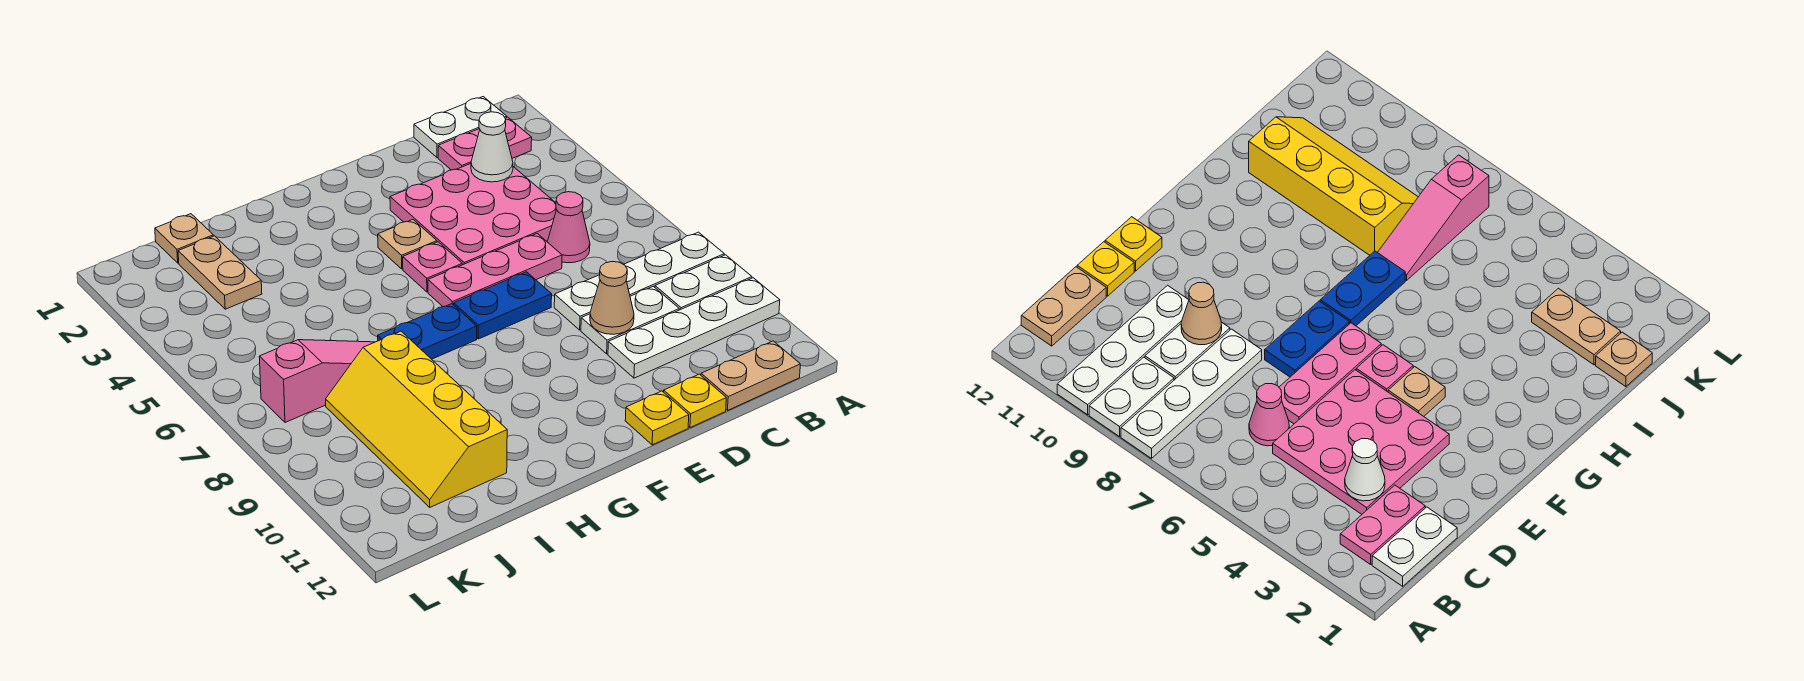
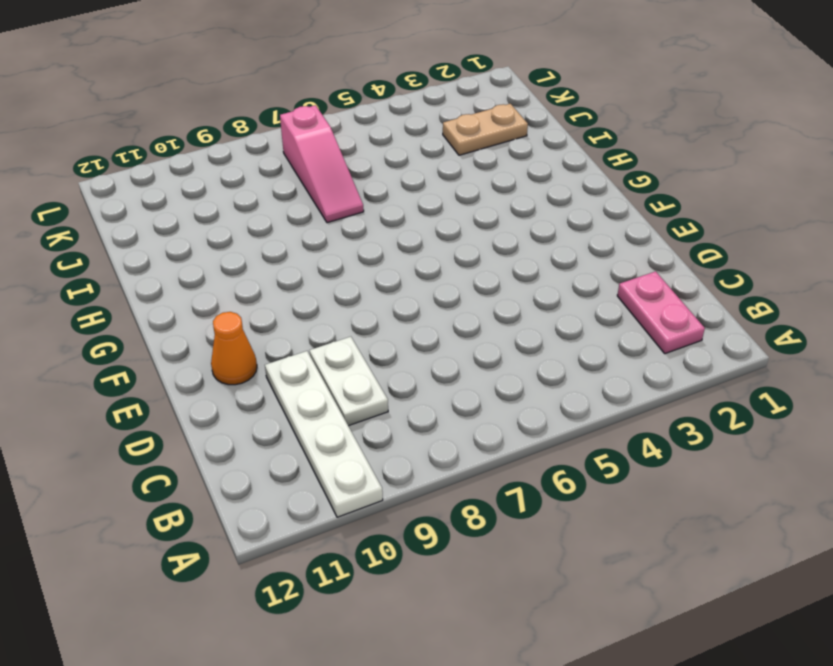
orange 1x1 cone [211,312,257,385] -> none
none -> white 1x4 plate [554,232,724,330]
none -> white 1x2 plate [655,255,752,310]
none -> white 1x2 plate [414,97,507,158]

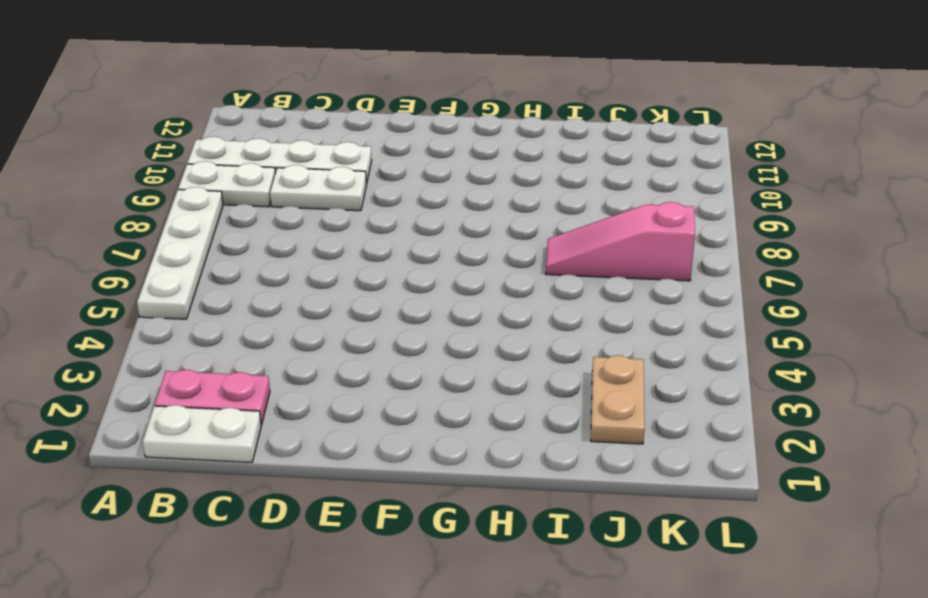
white 1x4 plate [137,187,223,319] -> white 1x4 plate turned to [554,232,724,330]
none -> tan 1x2 plate [701,341,800,410]
none -> pink 3x3 plate [390,164,556,265]
none -> pink 1x1 cone [548,192,590,263]

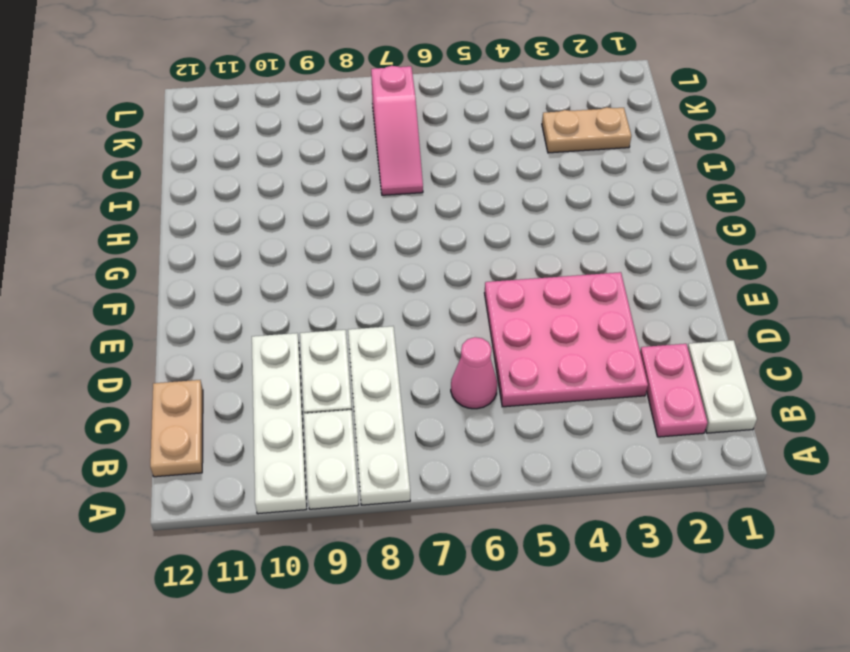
none -> pink 1x3 plate [428,234,562,307]
none -> yellow 1x1 plate [664,374,726,428]
none -> blue 1x2 plate [454,272,552,339]

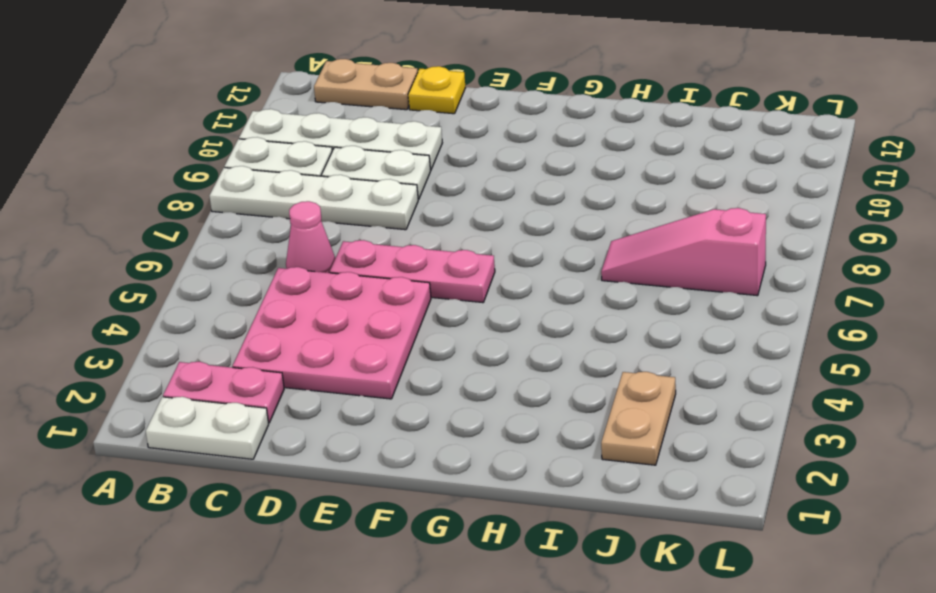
none -> blue 1x2 plate [454,272,552,339]
none -> yellow 1x1 plate [625,391,689,445]
none -> tan 1x1 plate [378,220,437,269]

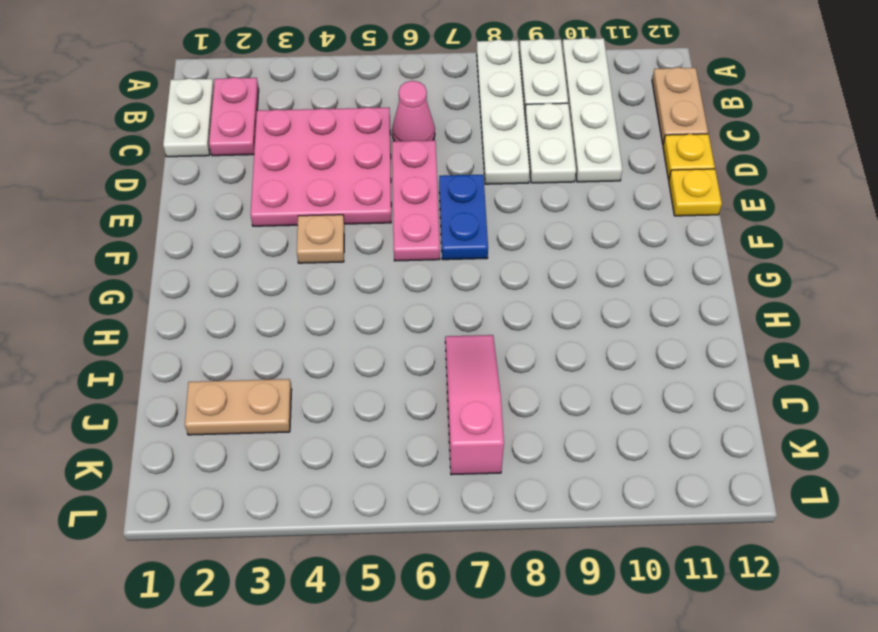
none -> pink 1x1 plate [403,242,462,292]
none -> blue 1x2 plate [378,304,477,359]
none -> yellow 2x4 slope [326,331,507,507]

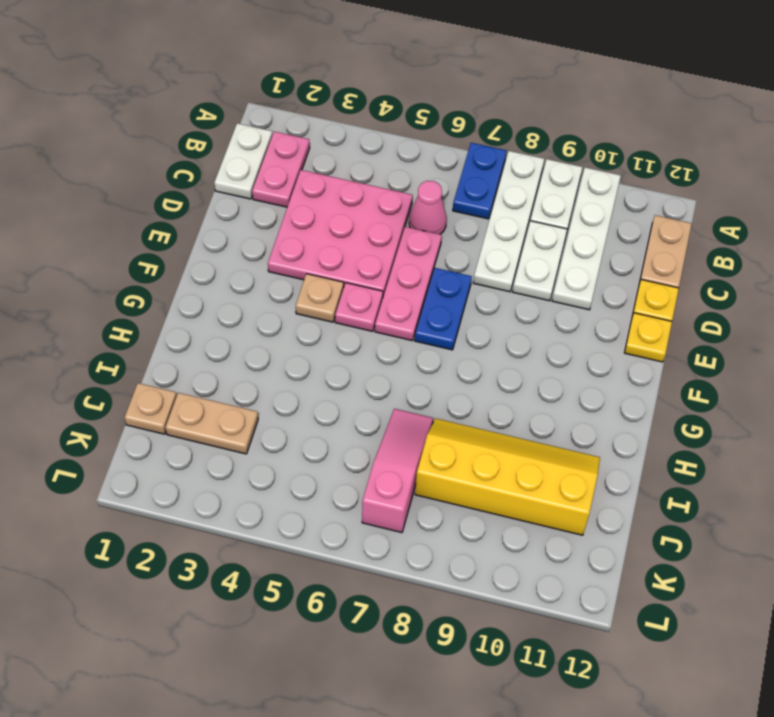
blue 1x2 plate [453,143,506,219] -> blue 1x2 plate moved to [378,304,477,359]
yellow 2x4 slope [415,418,600,535] -> yellow 2x4 slope turned to [326,331,507,507]
none -> white 1x1 cone [471,112,513,182]
none -> tan 1x1 cone [590,262,634,334]

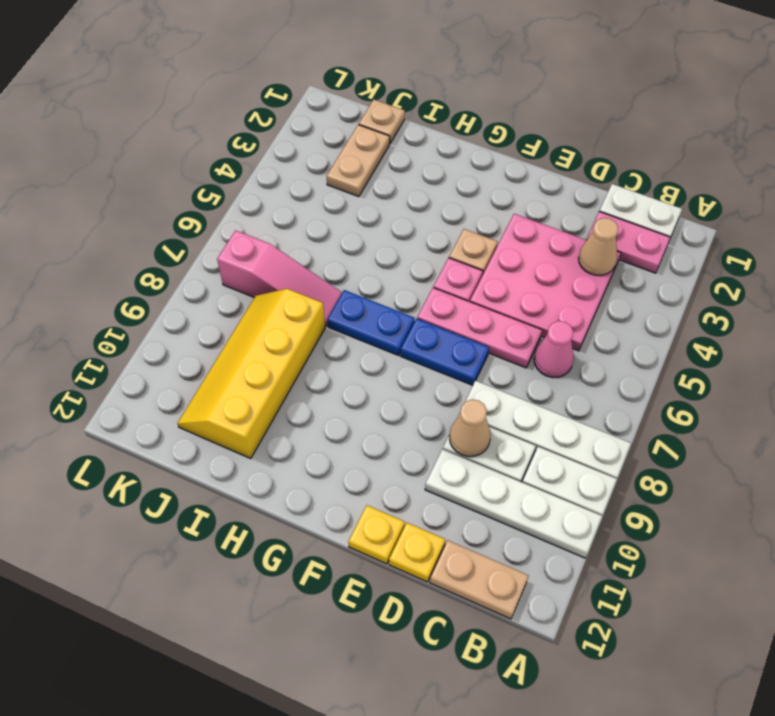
tan 1x1 cone [579,218,618,275] -> white 1x1 cone [471,112,513,182]

